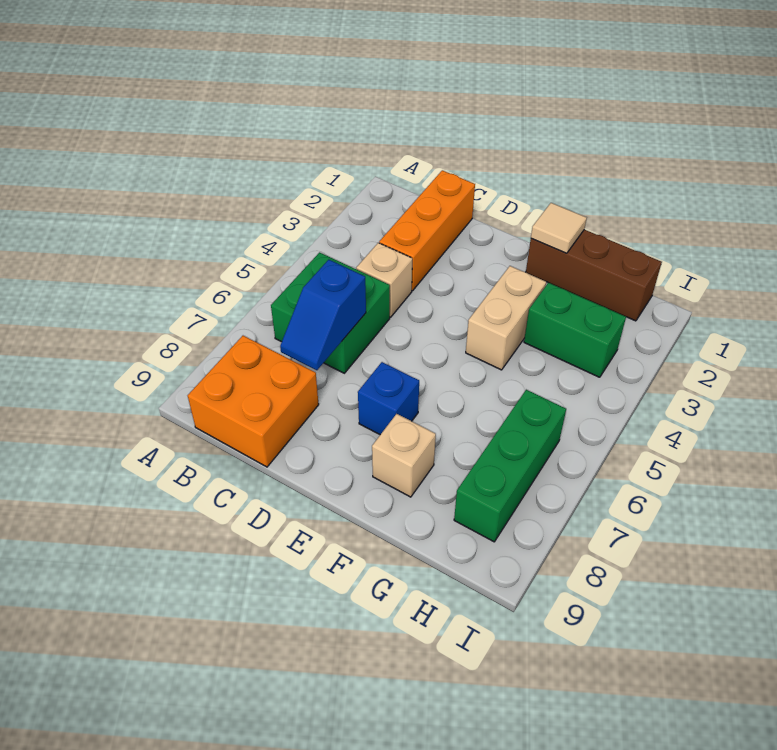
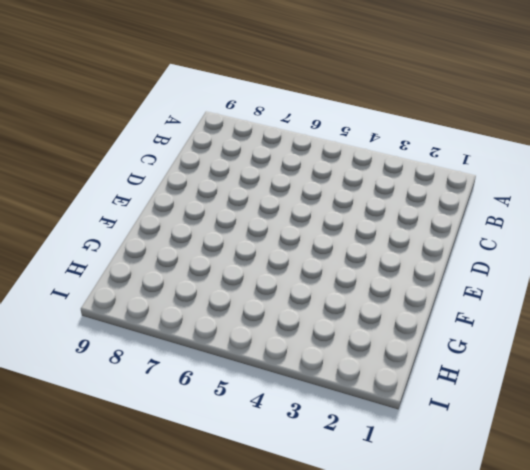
none -> green 2x2 brick [271,252,390,373]
none -> orange 2x2 brick [188,336,319,467]
none -> orange 1x3 brick [379,170,475,291]

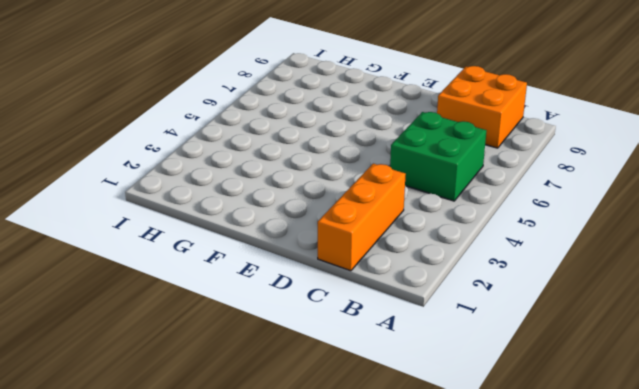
none -> tan 1x1 brick [356,243,412,317]
none -> blue 1x1 brick [358,362,419,435]
none -> brown 1x3 brick [526,230,662,321]

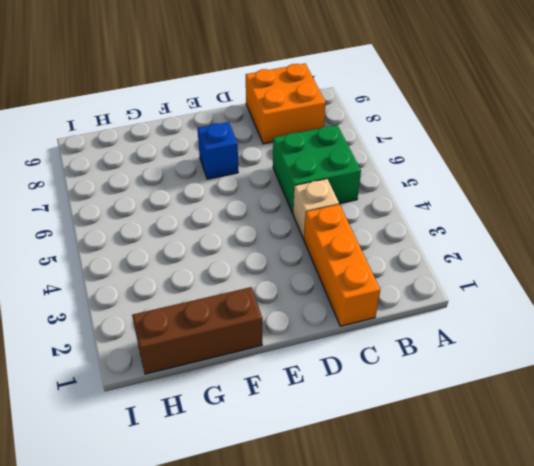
none -> tan 1x2 brick [466,266,546,370]
none -> tan 1x1 brick [372,414,436,497]
none -> green 1x2 brick [524,283,626,377]

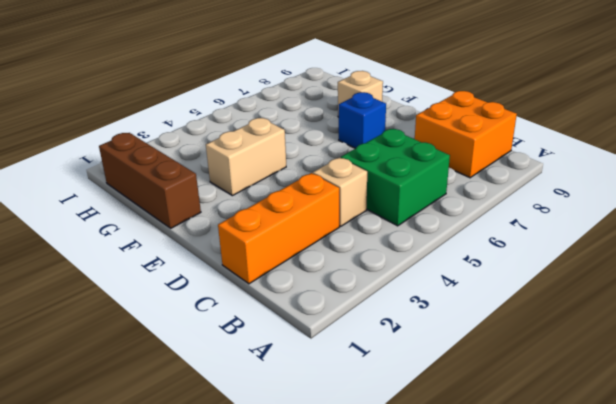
none -> green 1x2 brick [524,283,626,377]
none -> green 1x3 brick [454,390,566,542]
none -> blue 1x2 slope [280,260,366,370]

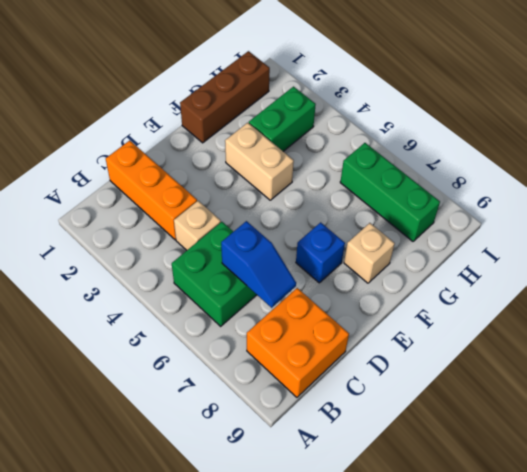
none -> tan 1x1 tile [531,203,587,253]

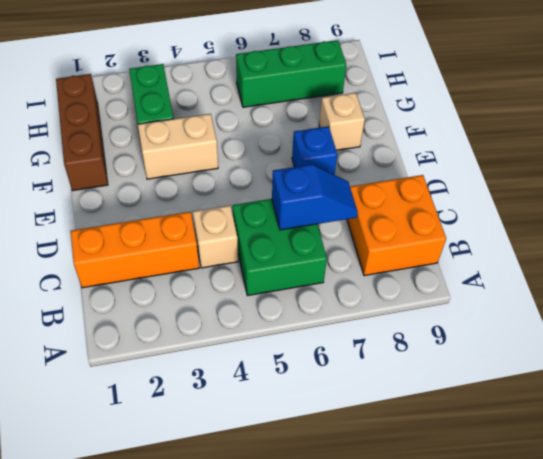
none -> tan 1x1 tile [531,203,587,253]

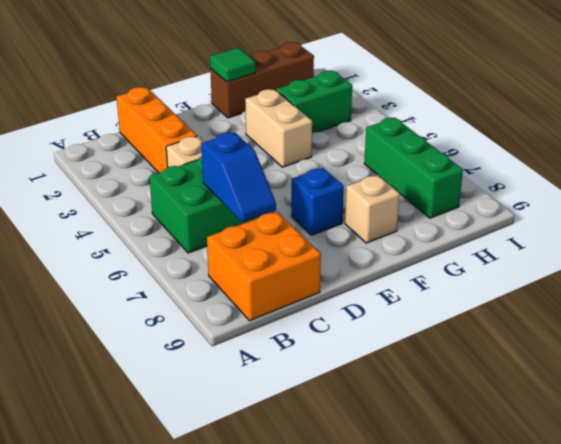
green 1x1 tile [210,48,255,82] -> tan 1x1 tile [531,203,587,253]

